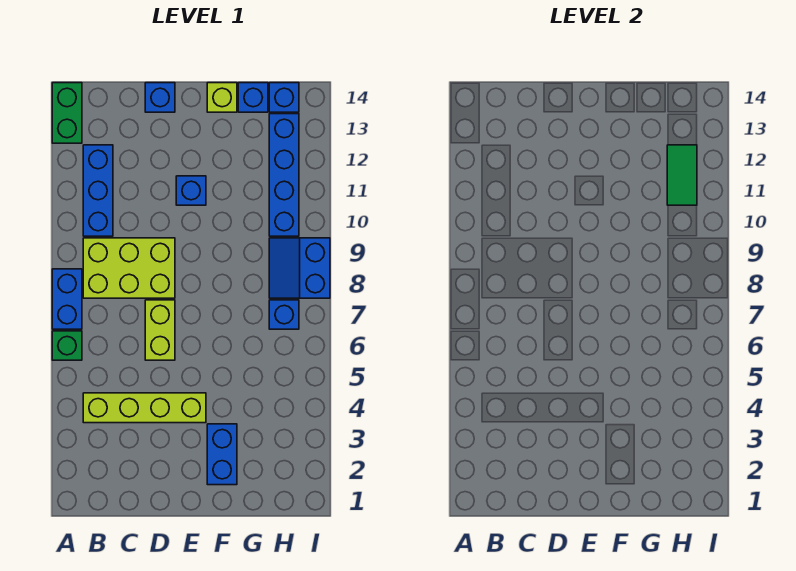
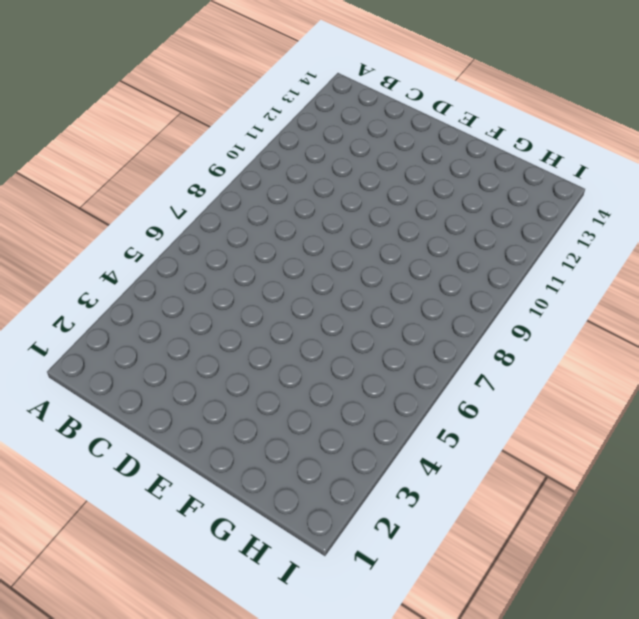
none -> green 1x1 brick [52,331,82,360]
none -> blue 1x2 brick [52,269,82,329]
none -> green 1x2 brick [52,83,82,143]

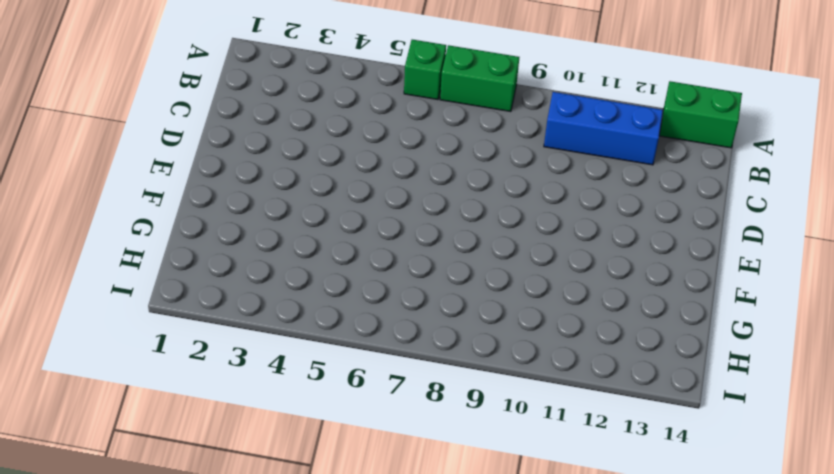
green 1x2 brick [440,45,519,112] -> blue 1x2 brick [52,269,82,329]
none -> lime 1x4 brick [83,393,206,423]
none -> lime 2x3 brick [83,238,175,298]
none -> lime 1x2 brick [145,300,175,360]

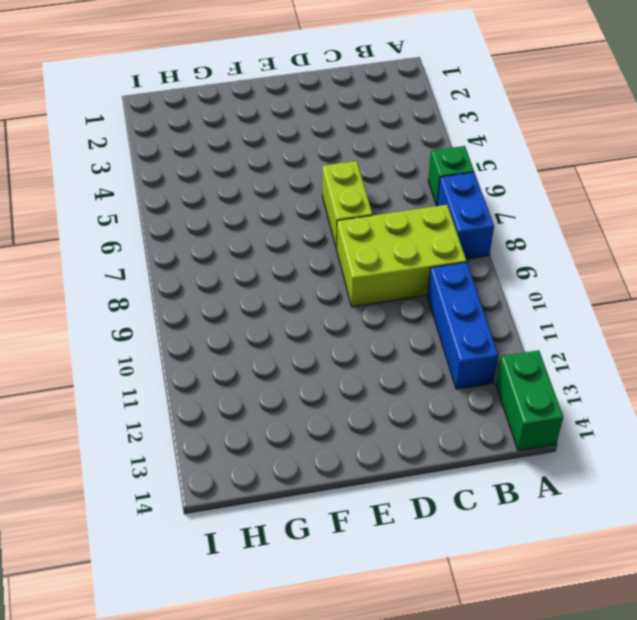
none -> lime 1x4 brick [83,393,206,423]
none -> blue 1x1 brick [145,83,175,112]
none -> blue 1x1 brick [176,176,206,205]

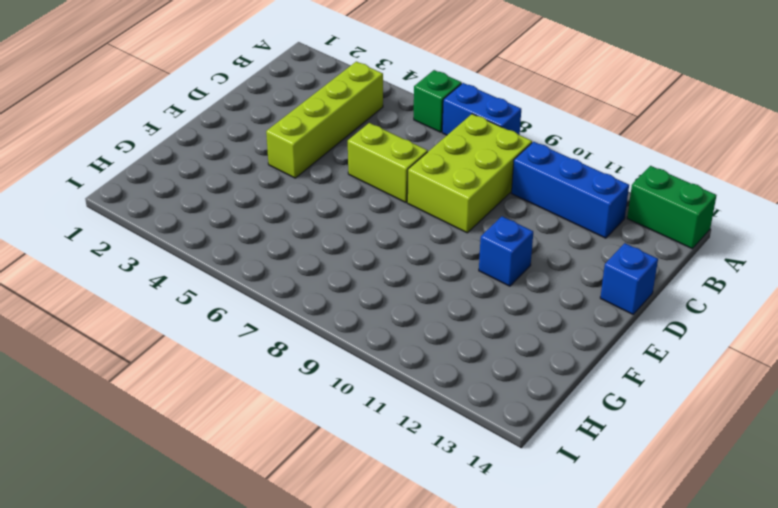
none -> blue 1x2 brick [207,424,237,485]
none -> lime 1x1 brick [207,83,237,112]
none -> blue 1x1 brick [238,83,268,112]

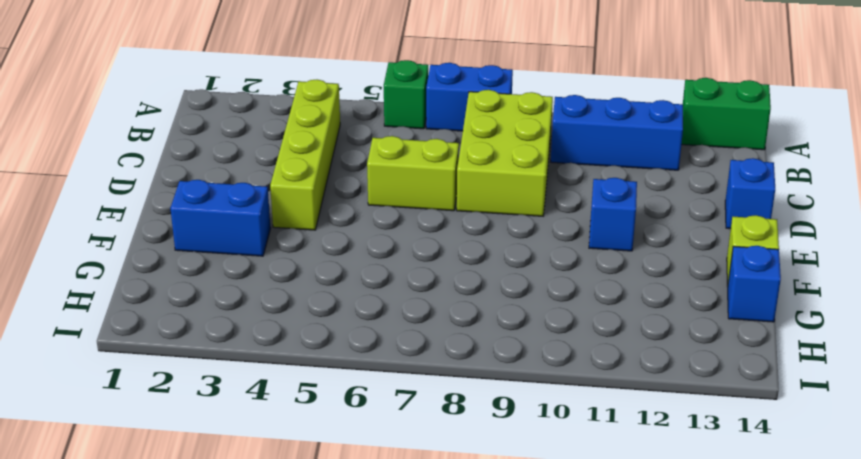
none -> blue 1x1 brick [269,300,299,329]
none -> blue 2x2 slope [269,238,330,298]
none -> blue 1x4 brick [269,114,299,236]

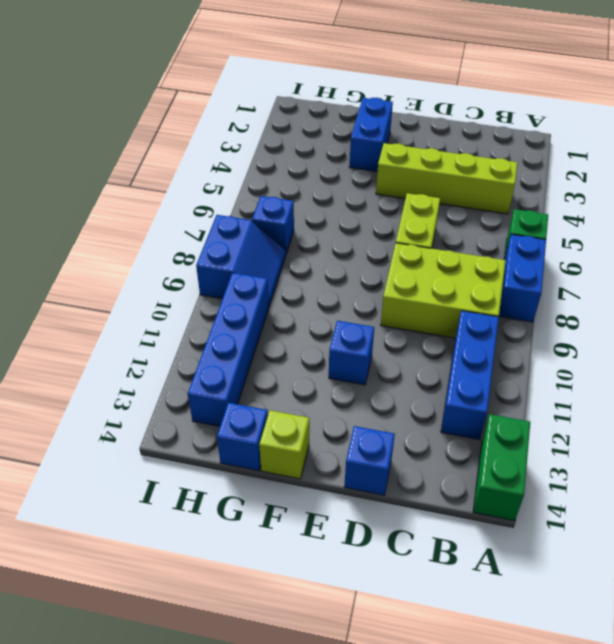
none -> blue 1x1 brick [269,83,299,112]
none -> green 1x2 tile [667,145,697,205]

